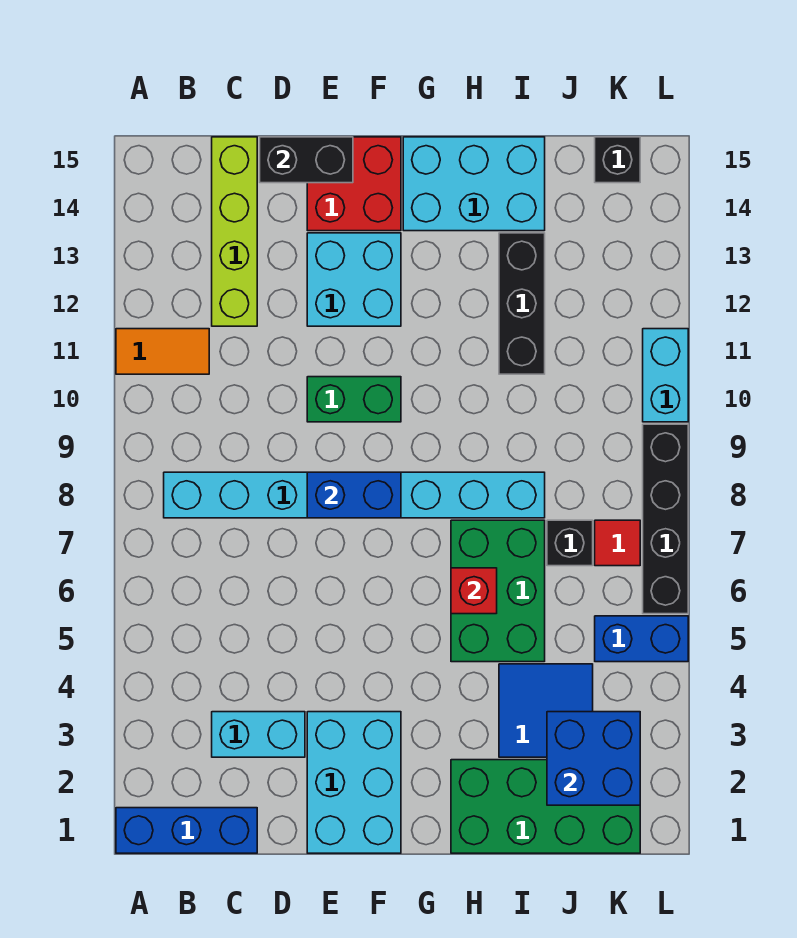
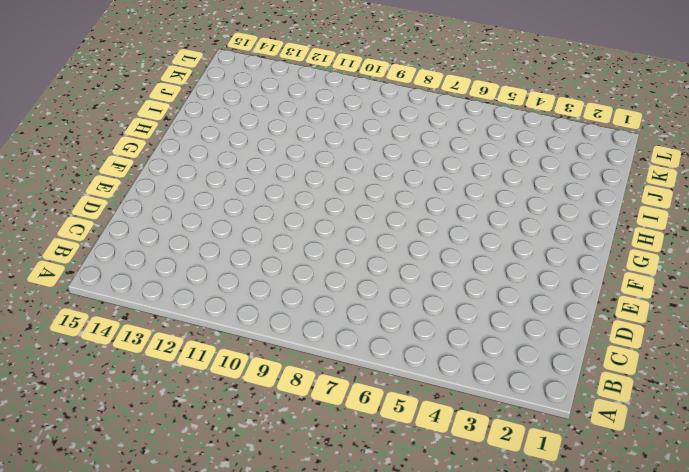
none -> blue 1x3 brick [116,808,257,853]
none -> orange 1x2 tile [116,329,209,374]
none -> cyan 1x8 brick [164,472,545,518]

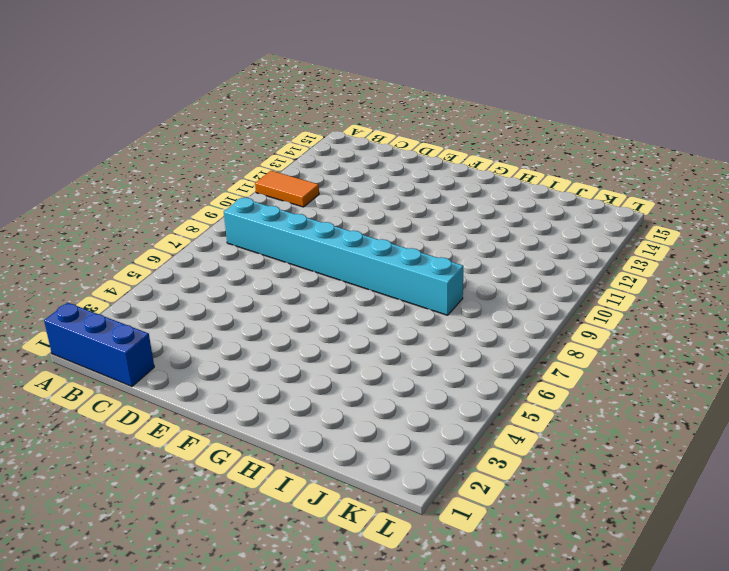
none -> cyan 1x2 brick [212,712,305,757]
none -> lime 1x4 brick [212,137,257,326]
none -> cyan 2x3 brick [307,712,401,853]

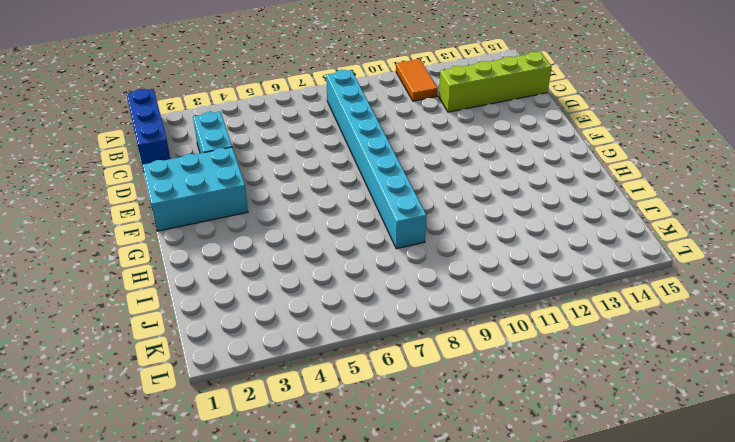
none -> green 1x2 brick [307,377,401,422]
none -> cyan 2x2 brick [307,233,401,326]
none -> red 2x2 brick [307,137,401,231]

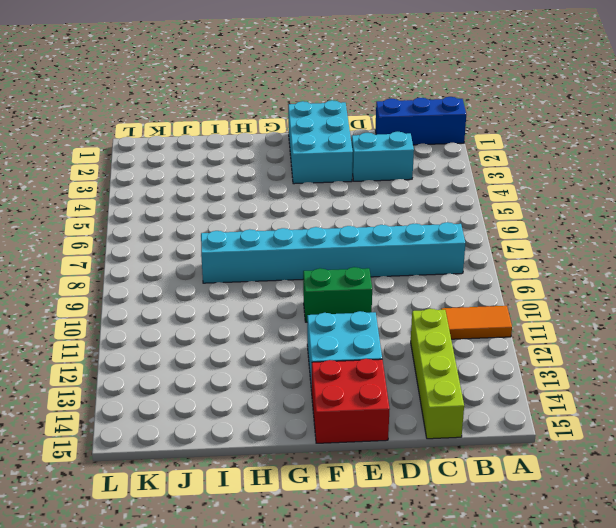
none -> cyan 2x3 brick [403,137,545,231]
none -> green 2x4 brick [451,760,640,853]
none -> green 2x3 brick [451,520,545,662]

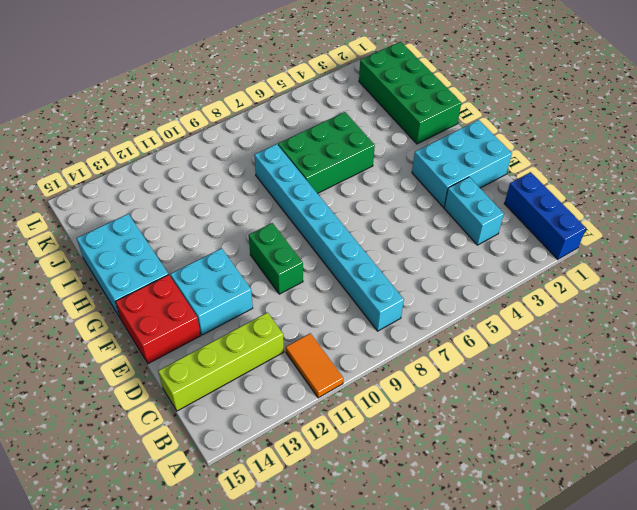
none -> blue 2x2 tile [499,664,593,757]
none -> black 1x3 brick [499,233,545,374]
none -> black 1x1 brick [547,520,593,566]

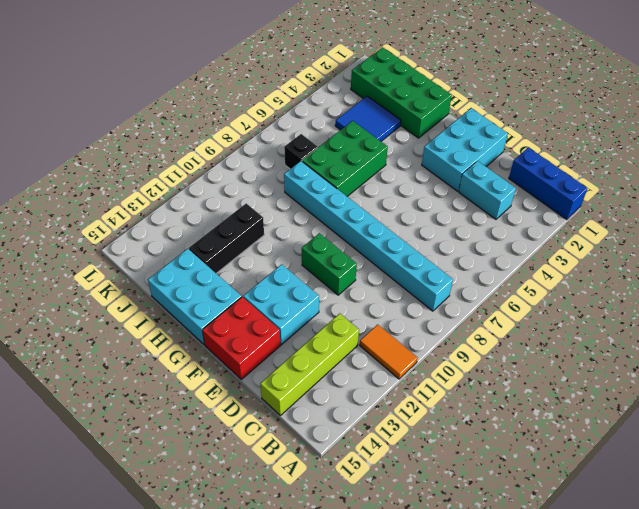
none -> blue 1x2 brick [595,616,688,662]
none -> red 1x1 tile [595,520,640,566]
none -> black 1x1 brick [595,137,640,183]

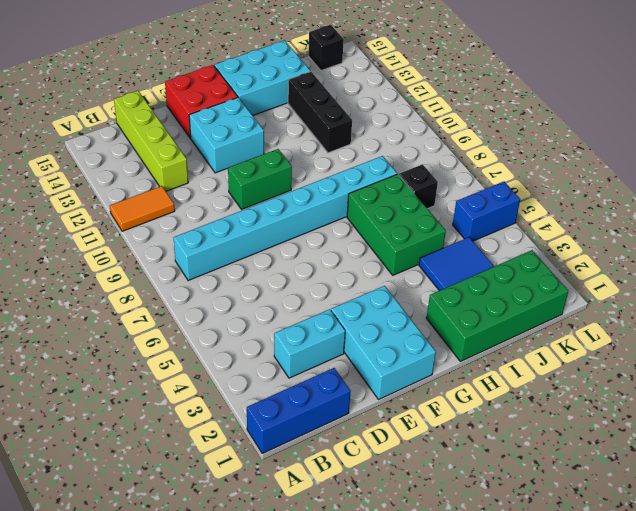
none -> red 1x1 tile [595,520,640,566]
none -> black 1x4 brick [643,424,688,614]
none -> cyan 1x2 brick [643,329,688,422]

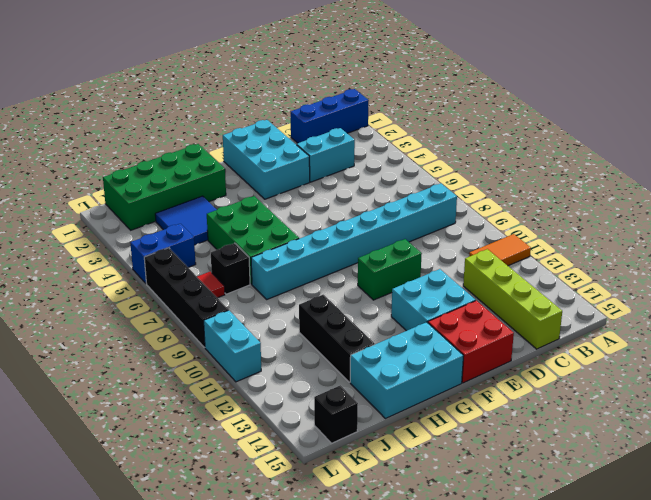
none -> black 1x2 brick [260,137,353,183]
none -> blue 1x2 brick [307,472,401,518]
none -> red 1x1 brick [451,568,497,614]

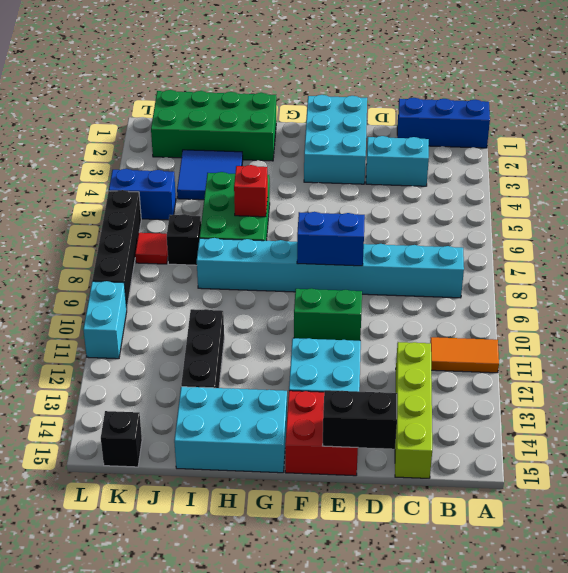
none -> blue 2x2 brick [547,712,640,805]

